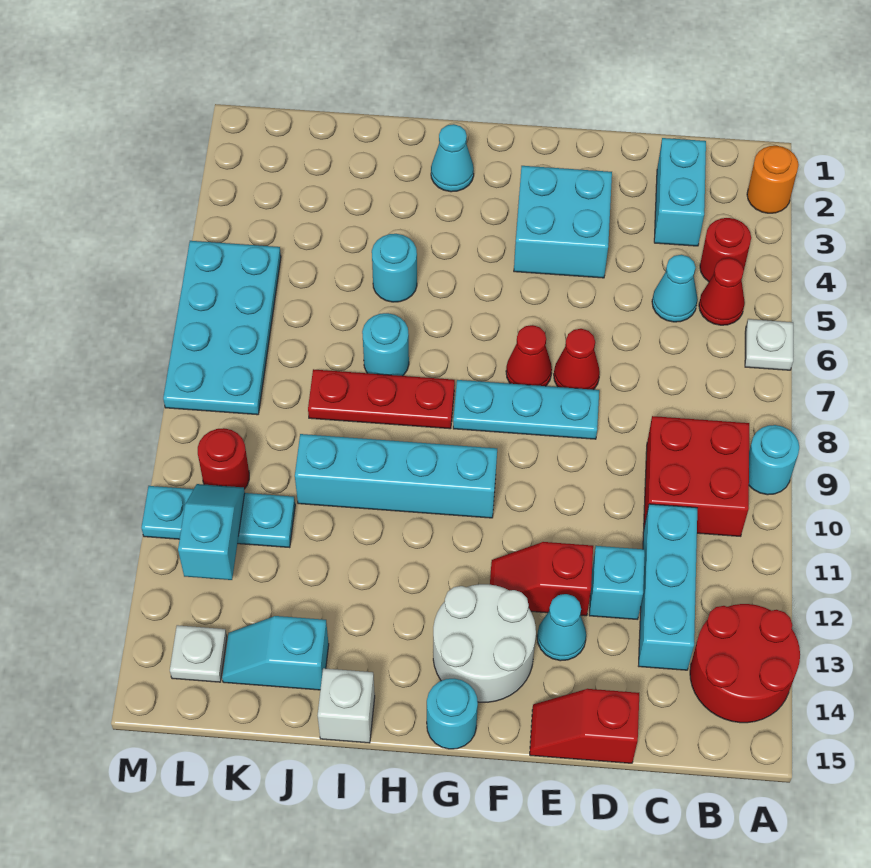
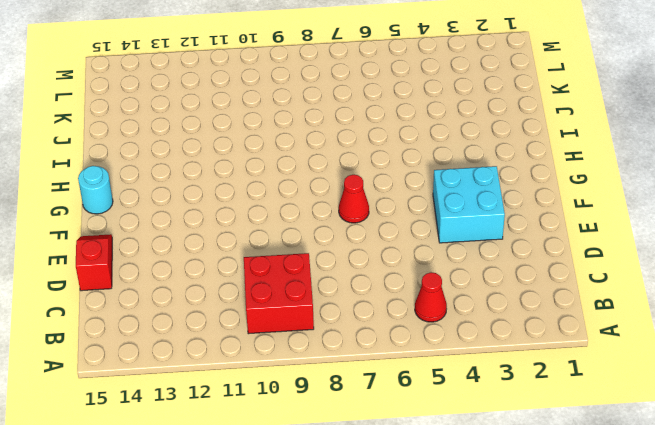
none -> orange 1x1 round brick [747,146,799,213]
none -> white 1x1 plate [745,319,793,370]
none -> cyan 1x1 round brick [749,425,799,495]
none -> red 2x2 round brick [690,604,800,723]

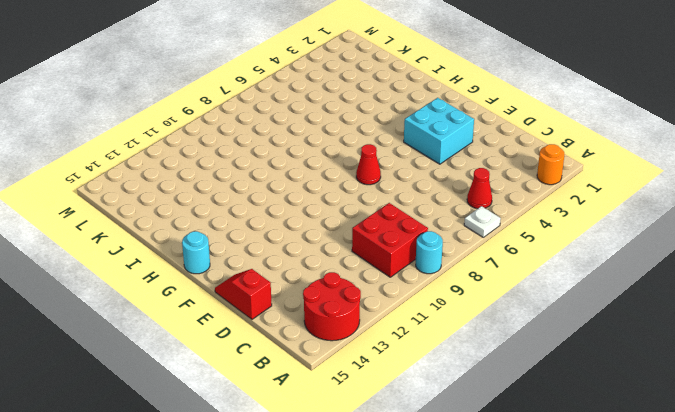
none -> red 1x1 round brick [700,218,751,282]
none -> cyan 1x2 brick [654,138,706,246]
none -> cyan 1x1 cone [652,255,698,322]
none -> cyan 1x3 brick [639,504,697,670]

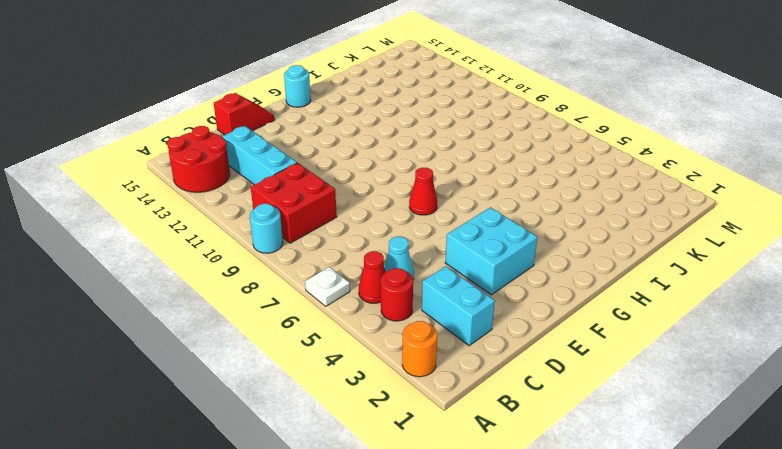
none -> cyan 1x1 brick [589,546,645,620]
none -> red 1x1 cone [554,329,600,390]
none -> cyan 1x3 plate [453,380,599,439]
none -> red 1x2 slope [490,542,593,616]

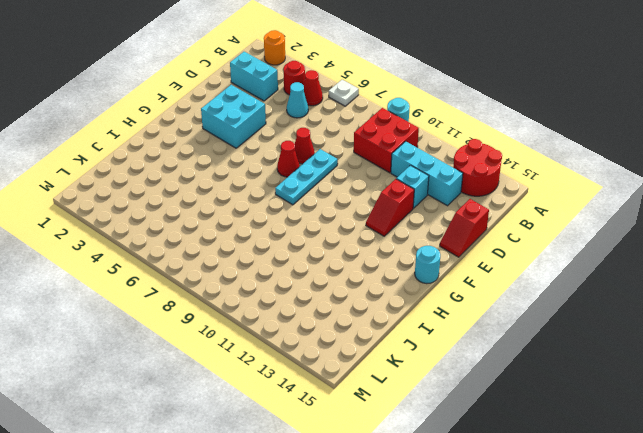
none -> cyan 1x1 cone [537,594,586,661]
none -> white 2x2 round brick [433,584,536,702]
none -> cyan 1x4 brick [295,434,497,518]
none -> cyan 1x1 cone [431,124,474,192]

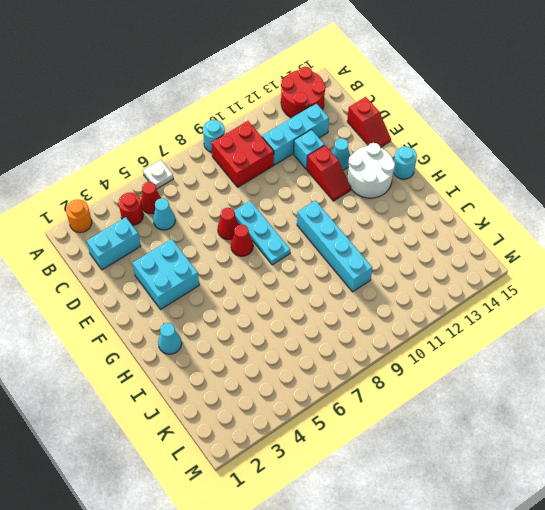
none -> red 1x3 plate [308,369,455,429]
none -> cyan 1x1 round brick [372,234,417,302]
none -> cyan 1x1 round brick [362,313,409,376]
none -> white 1x1 brick [318,668,375,743]

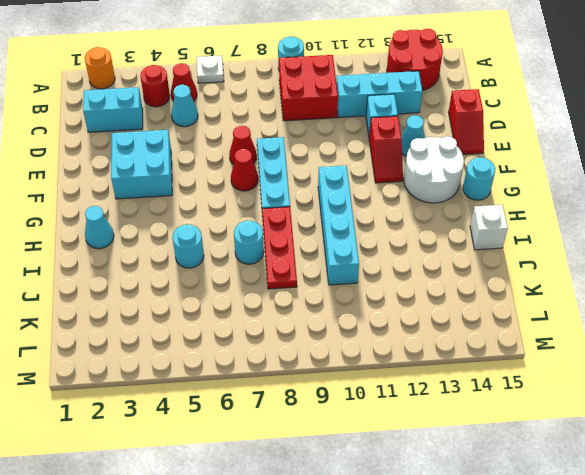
none -> cyan 1x2 slope [222,616,329,690]
none -> cyan 1x3 plate [141,486,295,547]
none -> cyan 2x4 plate [163,241,281,415]
none -> red 1x1 round brick [198,428,249,489]

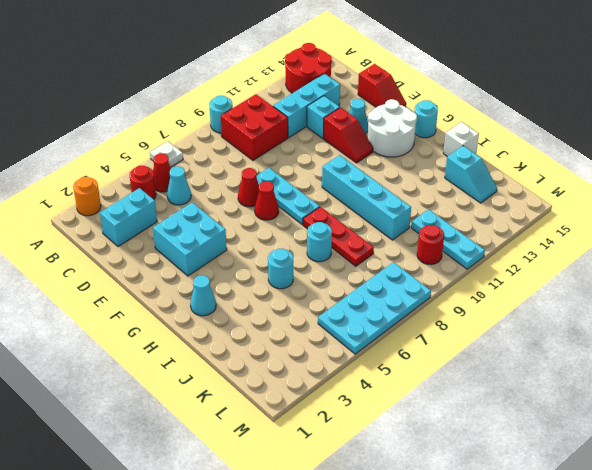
none -> white 1x1 plate [170,625,227,682]
none -> cyan 1x2 slope [178,484,245,580]

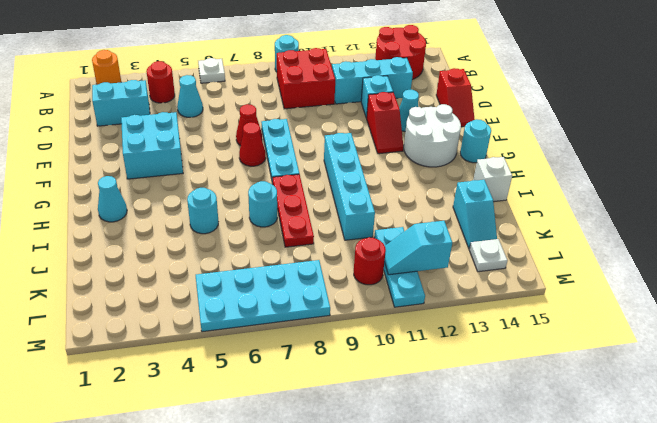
none -> red 1x1 cone [699,258,745,325]

